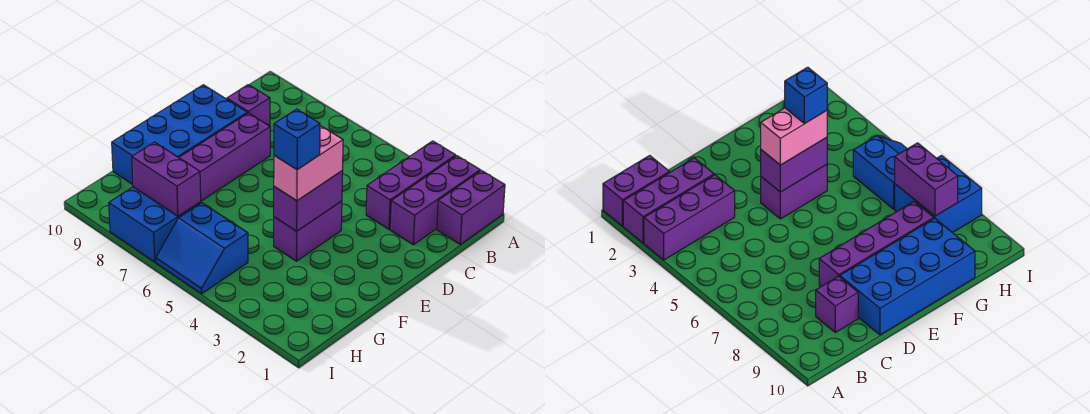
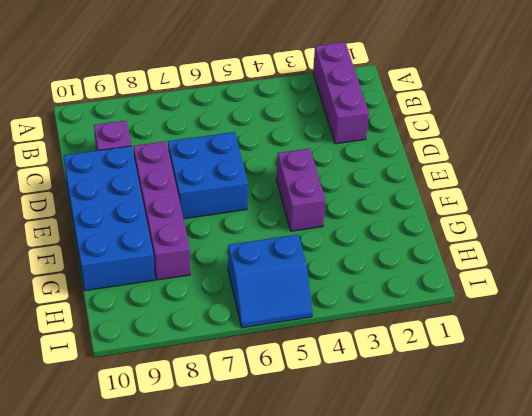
blue 2x2 brick [168,132,248,219] -> blue 2x2 brick moved to [109,187,201,262]
none -> purple 1x2 brick [437,171,505,244]
none -> purple 1x3 brick [366,141,456,229]
none -> purple 1x2 brick [274,171,343,231]

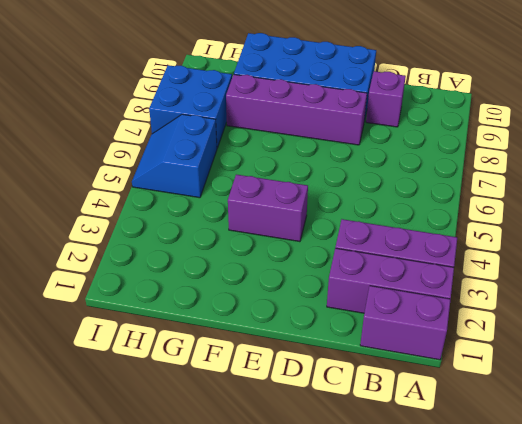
none -> purple 1x2 brick [274,171,343,231]
none -> purple 1x2 brick [132,142,201,216]
none -> pink 1x2 brick [274,126,343,201]

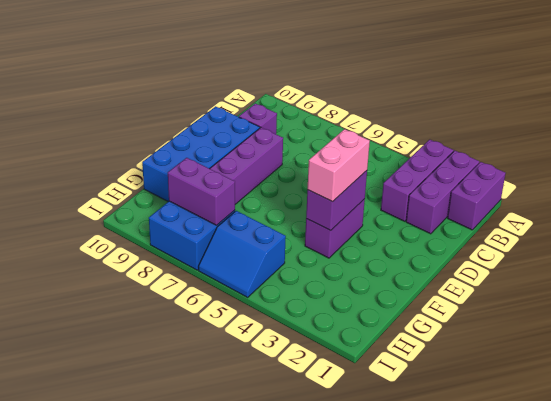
none -> blue 1x1 brick [274,109,320,170]

